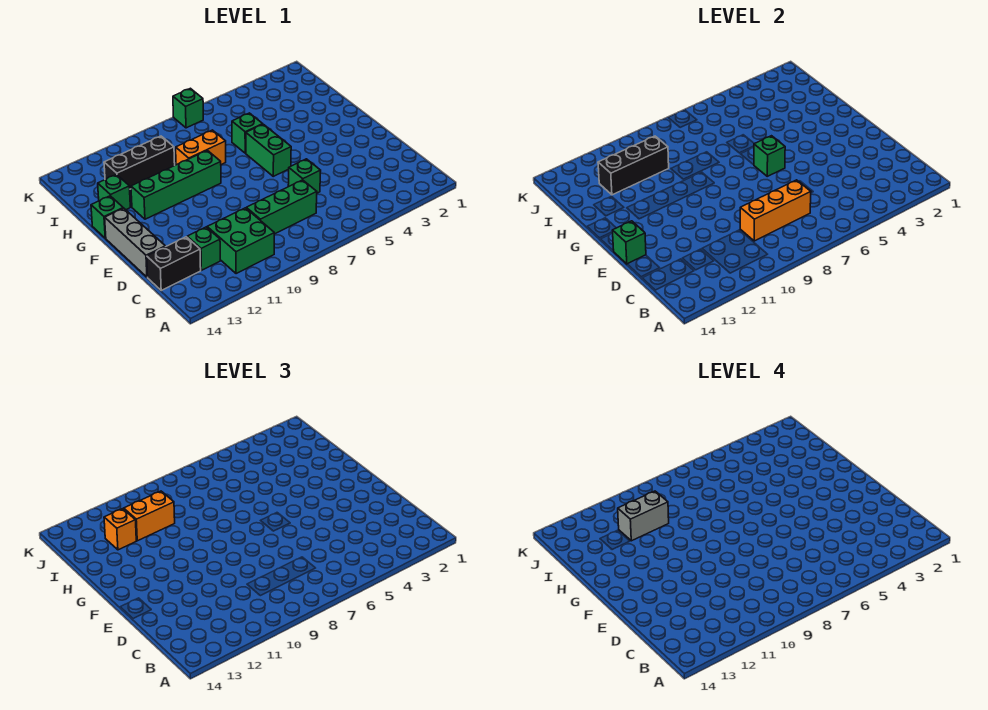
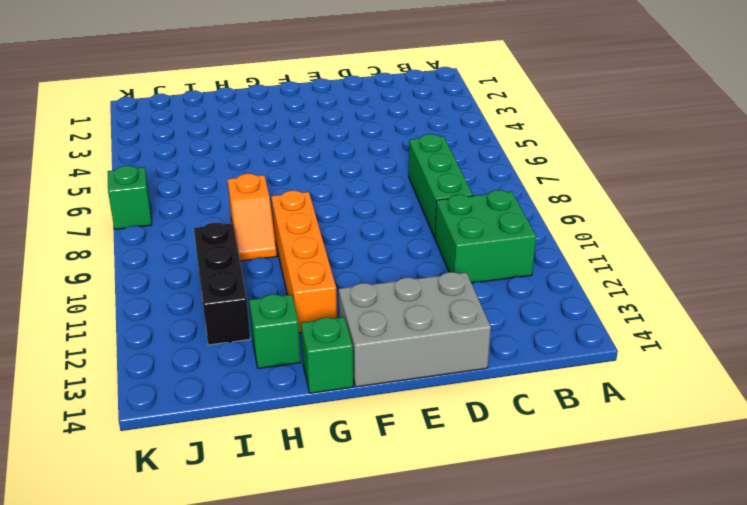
grey 2x3 brick [339,272,491,387] -> grey 1x3 brick [105,208,165,277]
orange 1x4 brick [271,191,337,333] -> green 1x4 brick [131,150,221,219]
orange 1x2 slope [227,174,277,261] -> orange 1x2 brick [176,130,226,165]
none -> green 1x1 brick [187,227,220,270]
none -> black 1x2 brick [147,237,201,290]
none -> green 1x1 brick [288,159,321,193]

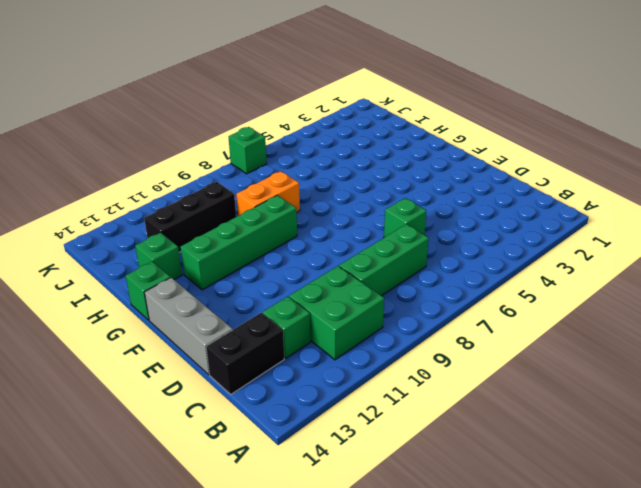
none -> green 1x2 brick [246,124,291,176]
none -> green 1x1 brick [232,113,263,153]
none -> orange 1x3 brick [740,180,811,241]

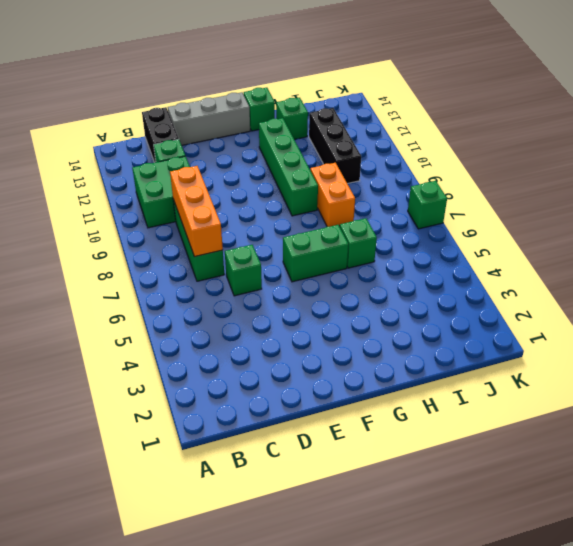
none -> green 1x1 brick [612,221,646,264]
none -> green 1x1 brick [754,136,785,176]
none -> black 1x3 brick [598,136,669,195]

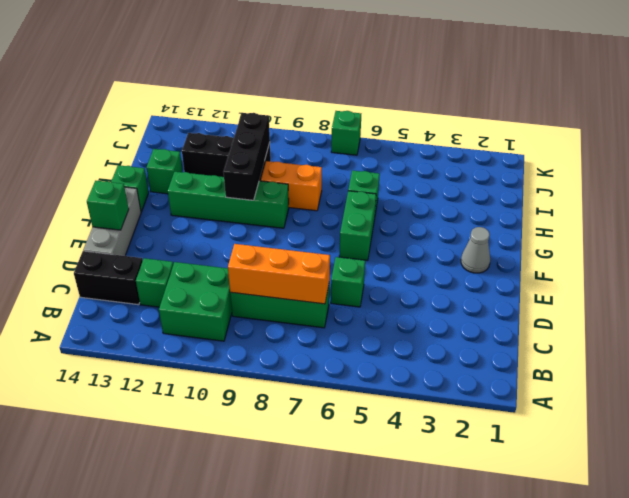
grey 1x1 cone [461,227,490,273] -> none
black 1x3 brick [224,113,270,200] -> black 1x3 brick turned to [598,136,669,195]
none -> green 1x1 brick [754,136,785,176]
none -> orange 1x2 brick [124,491,175,541]
none -> orange 1x1 brick [104,509,136,550]

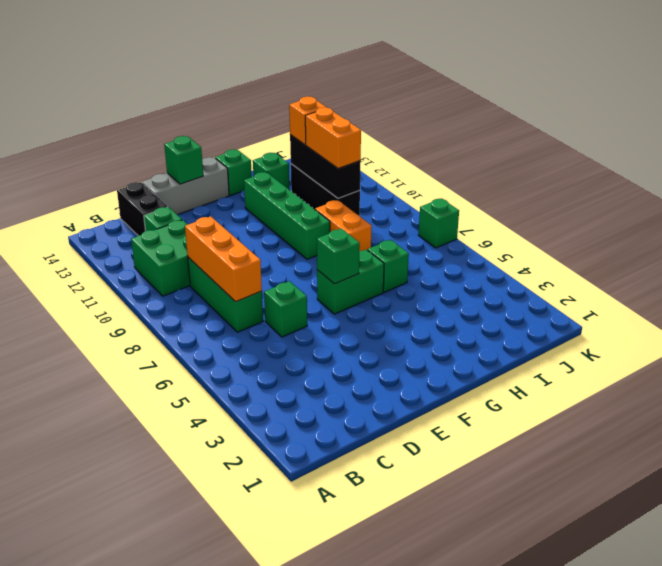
none -> grey 1x2 brick [618,491,669,541]

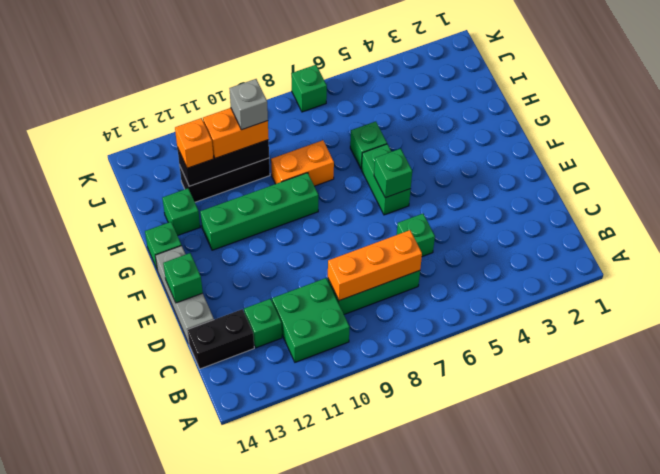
grey 1x1 brick [229,79,268,130] -> grey 1x2 brick [618,491,669,541]

